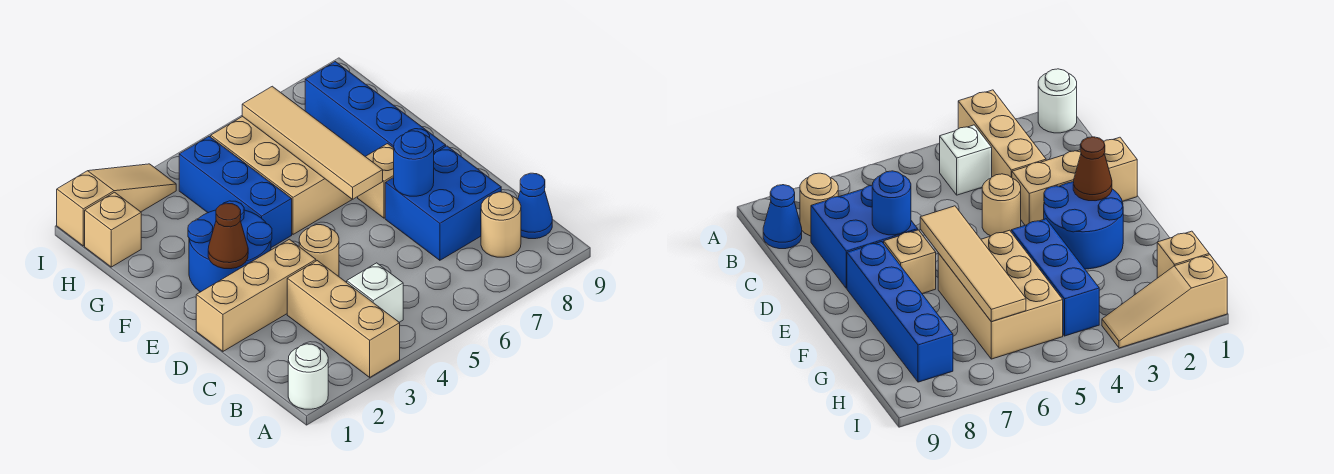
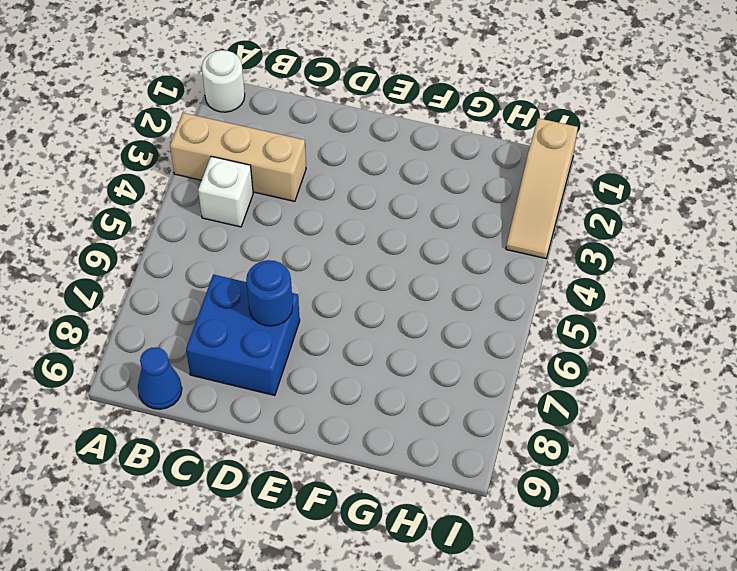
none -> tan 1x1 round brick [481,192,521,257]
none -> tan 1x3 brick [196,239,316,351]
none -> tan 1x1 round brick [299,225,339,276]

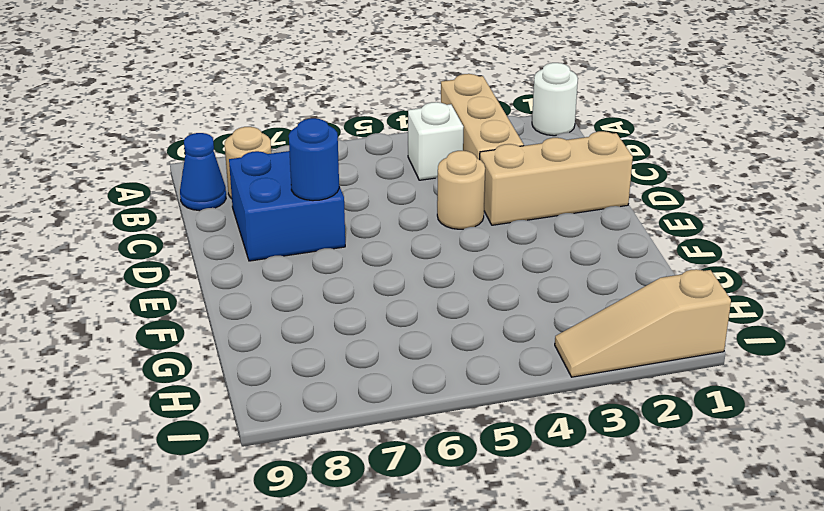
none -> blue 2x2 round brick [188,201,272,292]
none -> tan 1x1 brick [358,144,394,218]
none -> blue 1x4 brick [305,62,446,157]

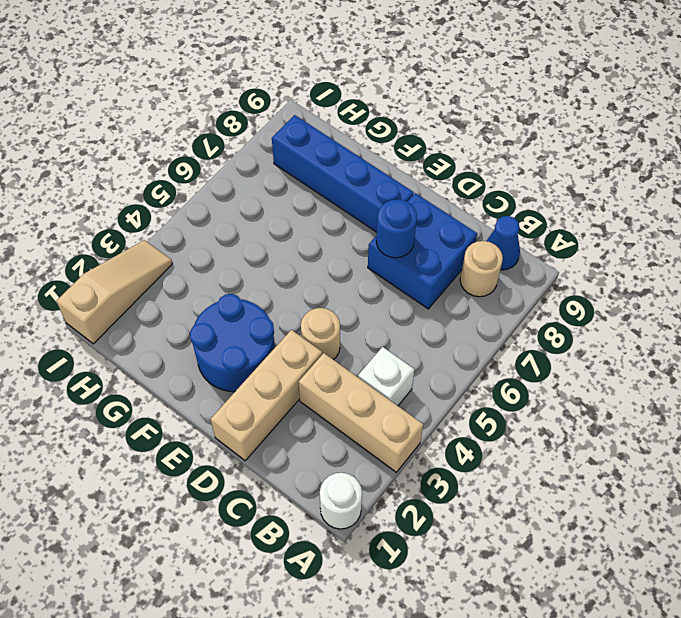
none -> tan 1x1 brick [358,144,394,218]
none -> blue 1x3 brick [179,136,292,248]
none -> tan 2x3 brick [211,116,352,234]

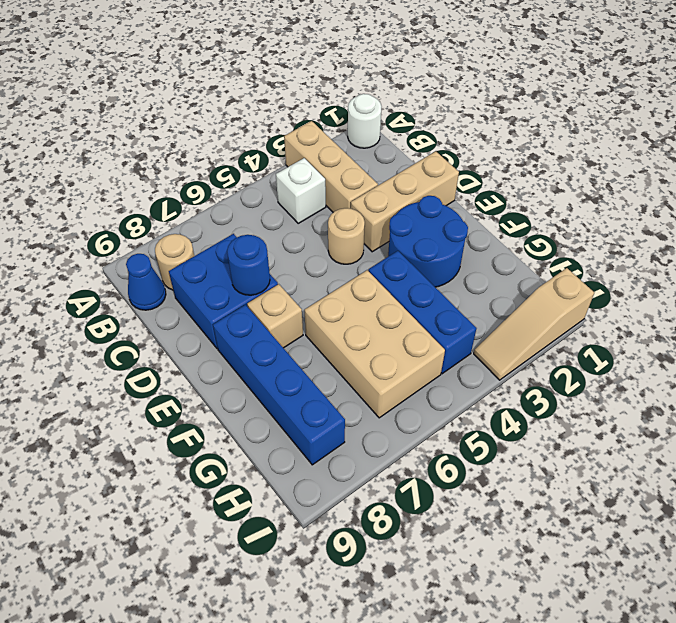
none -> tan 1x1 brick [85,192,141,267]
none -> brown 1x1 cone [208,203,248,269]
none -> tan 1x4 tile [242,86,383,199]

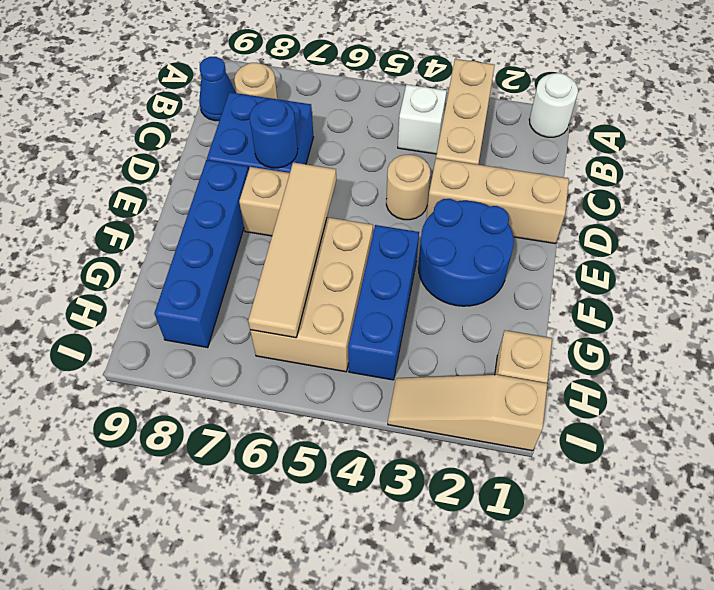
none -> brown 1x1 cone [208,203,248,269]

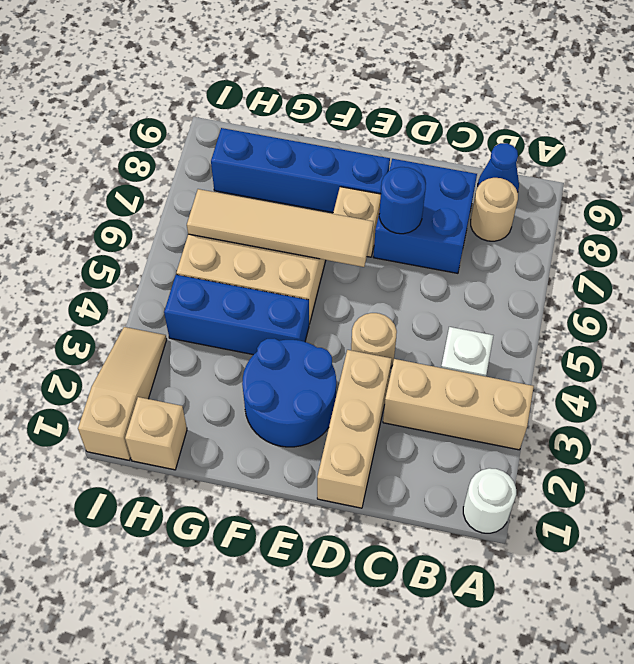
none -> brown 1x1 cone [208,203,248,269]

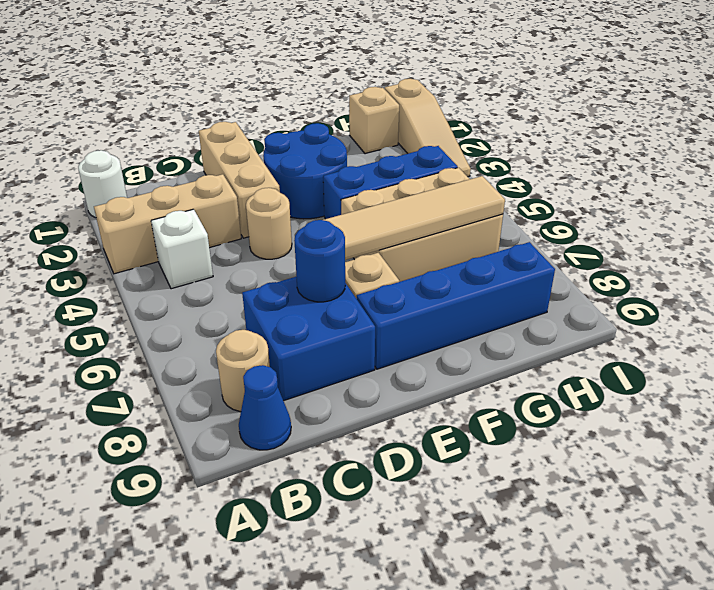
none -> brown 1x1 cone [208,203,248,269]

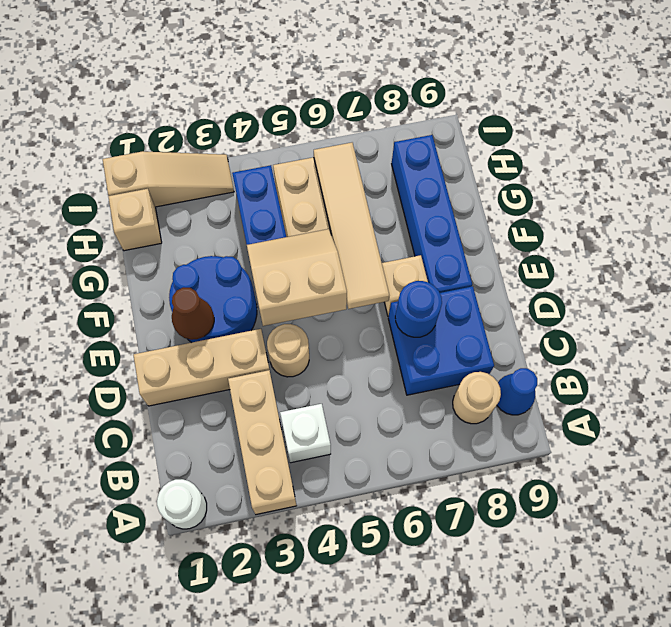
tan 2x2 slope [247,229,347,326] -> none

